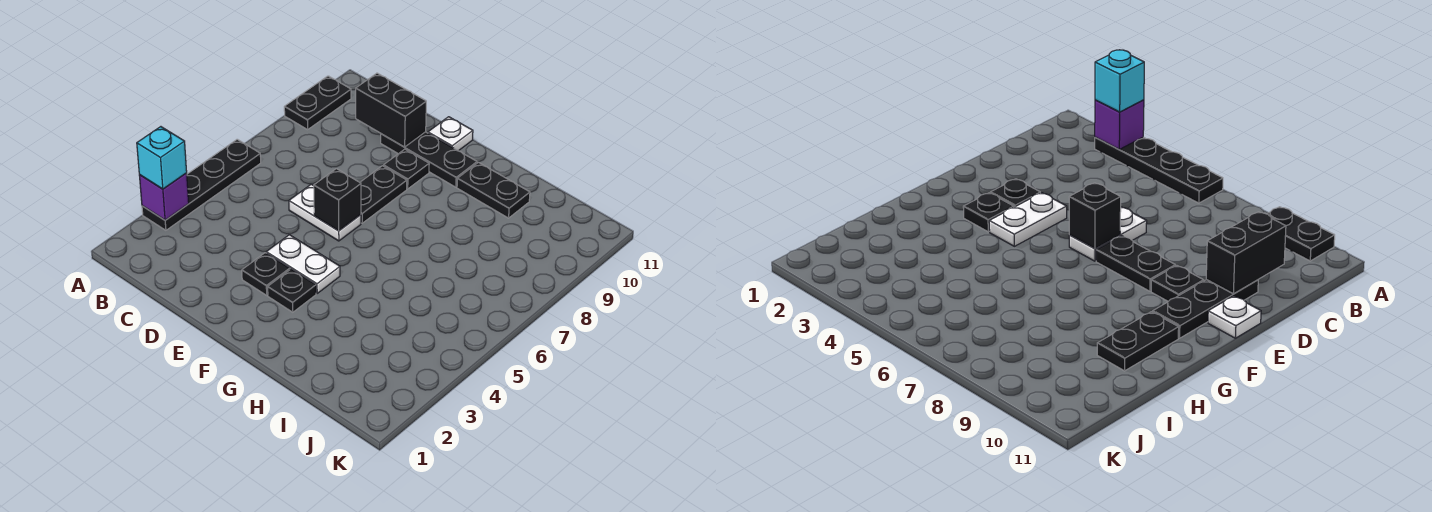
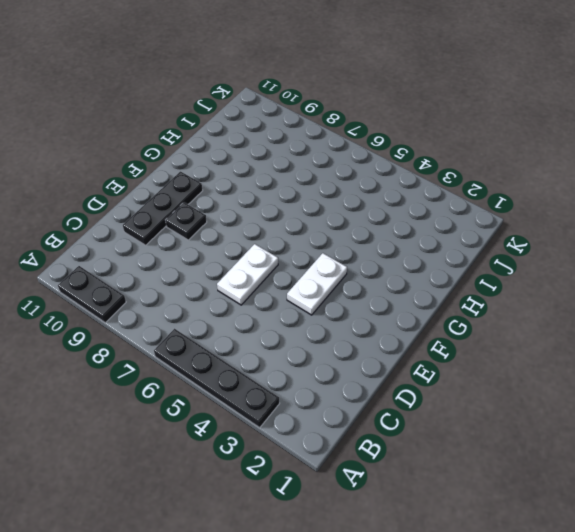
none -> black 1x1 plate [242,253,290,295]
none -> black 1x2 plate [360,166,407,223]
none -> white 1x1 plate [428,117,473,151]

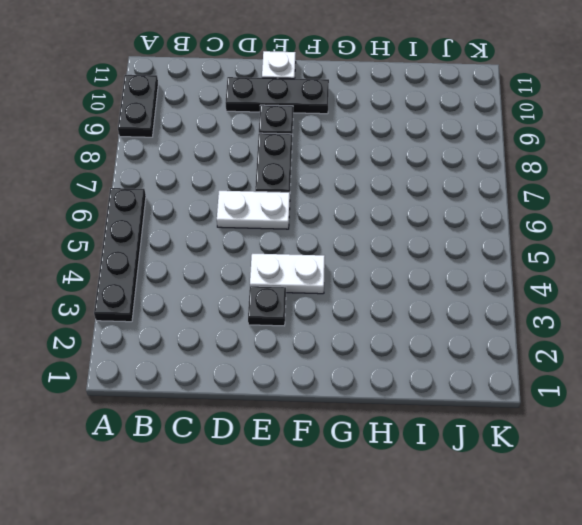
none -> black 1x1 plate [268,269,316,312]
none -> black 1x2 plate [457,162,530,218]
none -> purple 1x1 brick [139,173,189,220]

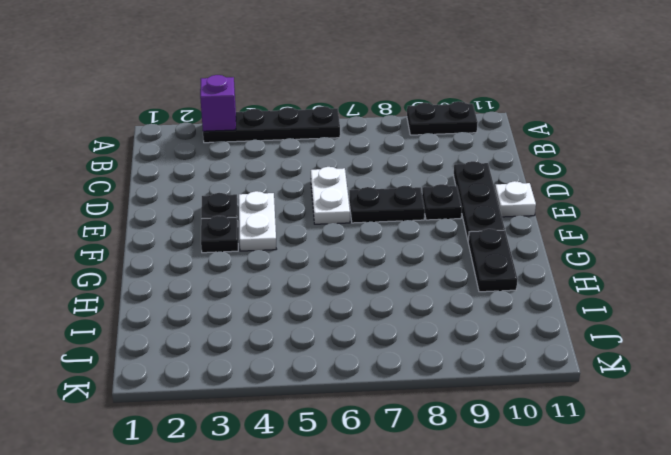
none -> black 1x2 brick [356,73,426,147]
none -> black 1x1 brick [314,169,361,231]
none -> cyan 1x1 brick [137,127,187,189]

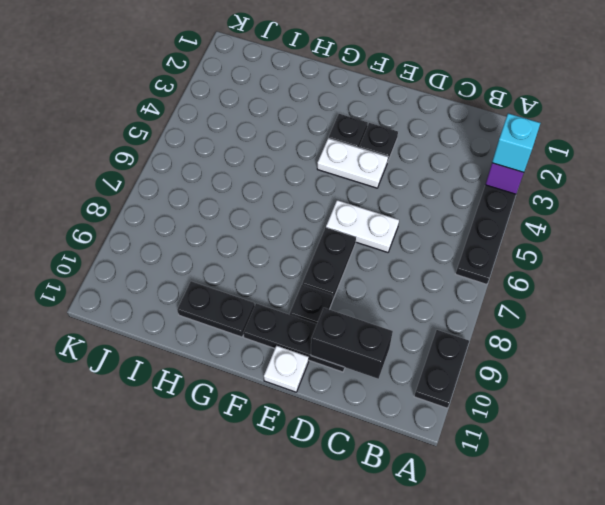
none -> black 1x1 brick [314,169,361,231]

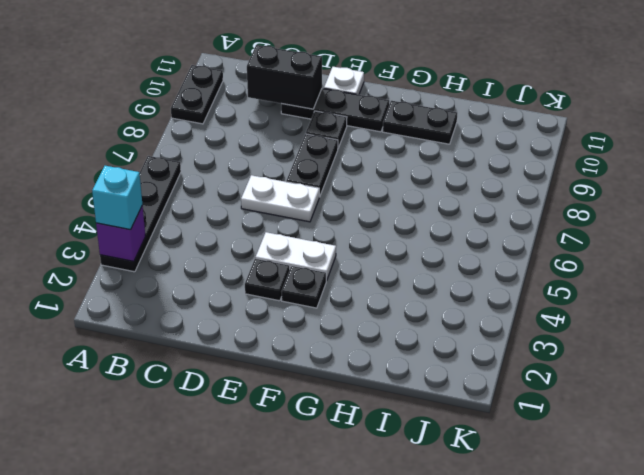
none -> black 1x1 brick [314,169,361,231]

